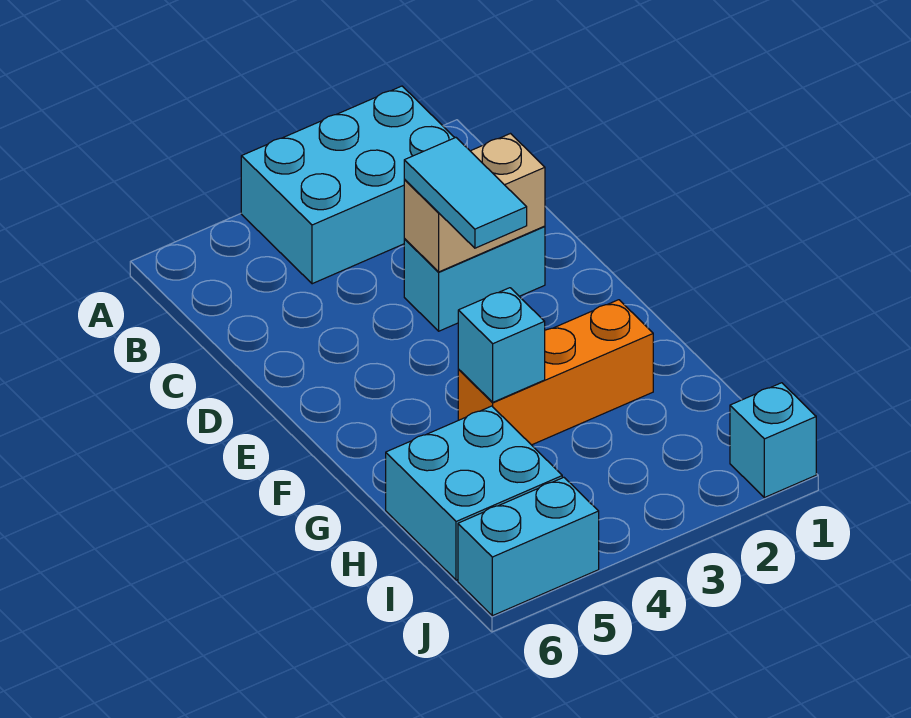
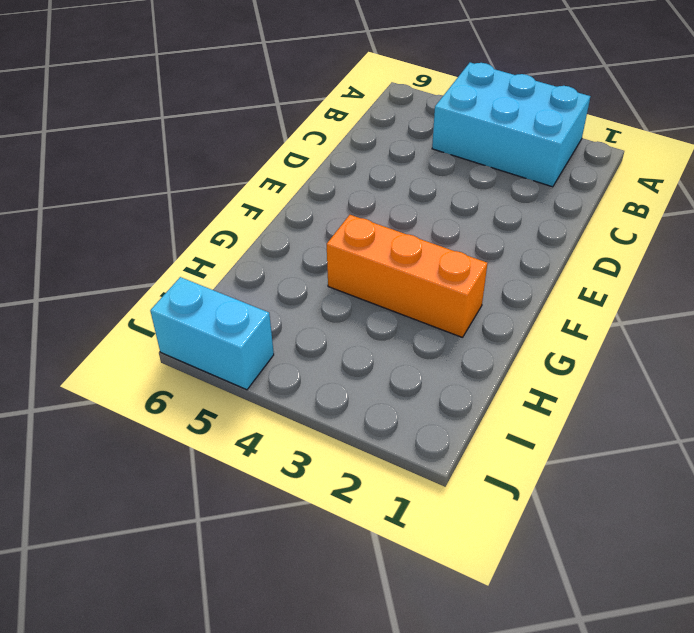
none -> cyan 1x2 brick [404,226,545,331]
none -> cyan 2x2 brick [386,406,562,580]

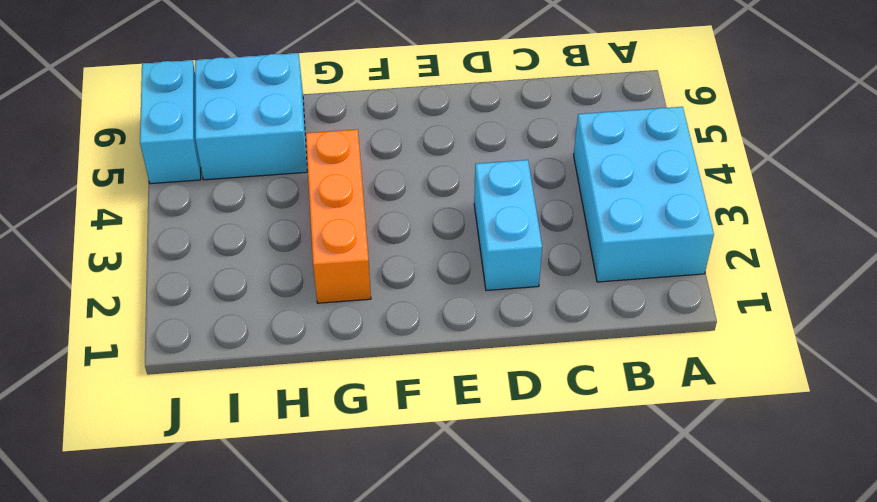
none -> cyan 1x1 brick [730,383,816,498]
none -> tan 1x2 brick [404,134,545,272]

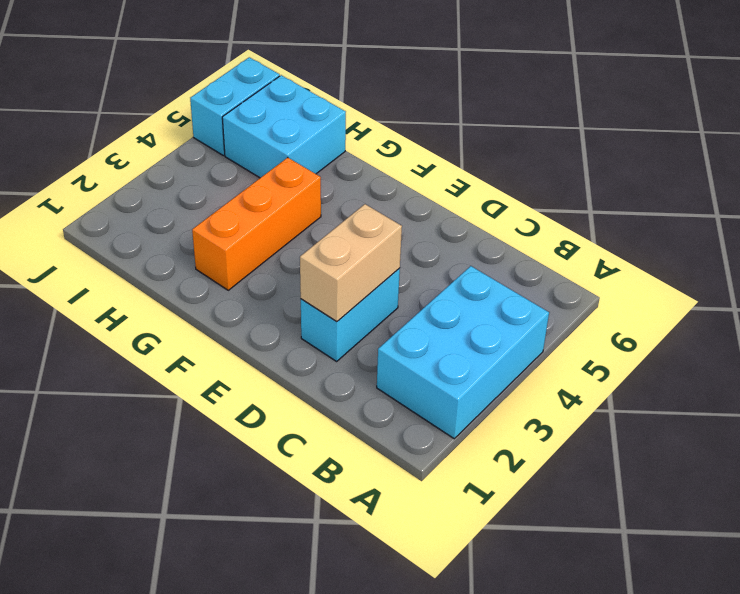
none -> cyan 1x1 brick [730,383,816,498]
none -> cyan 1x1 brick [458,288,545,402]

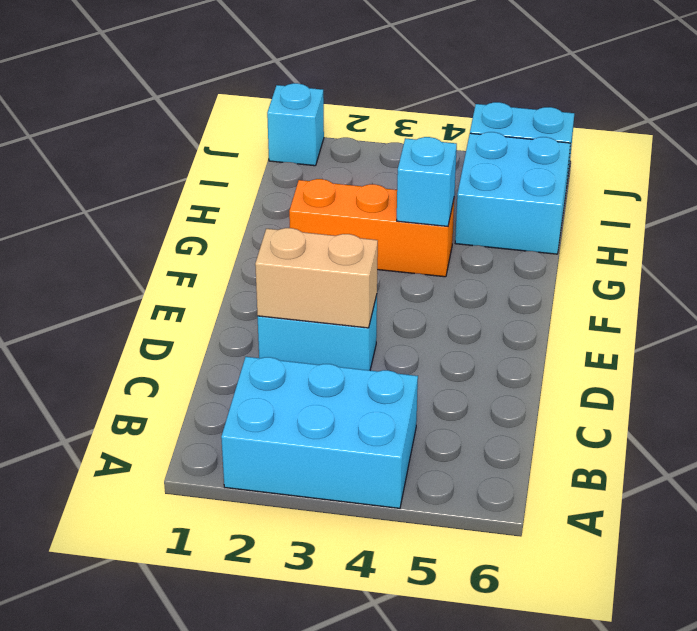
none -> cyan 1x2 tile [404,138,527,248]

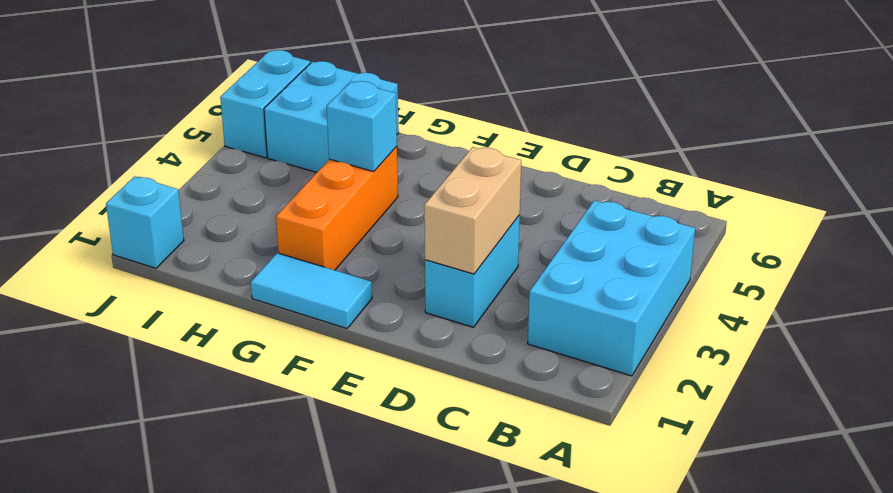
cyan 1x2 tile [251,253,372,328] -> cyan 1x2 tile moved to [404,138,527,248]

